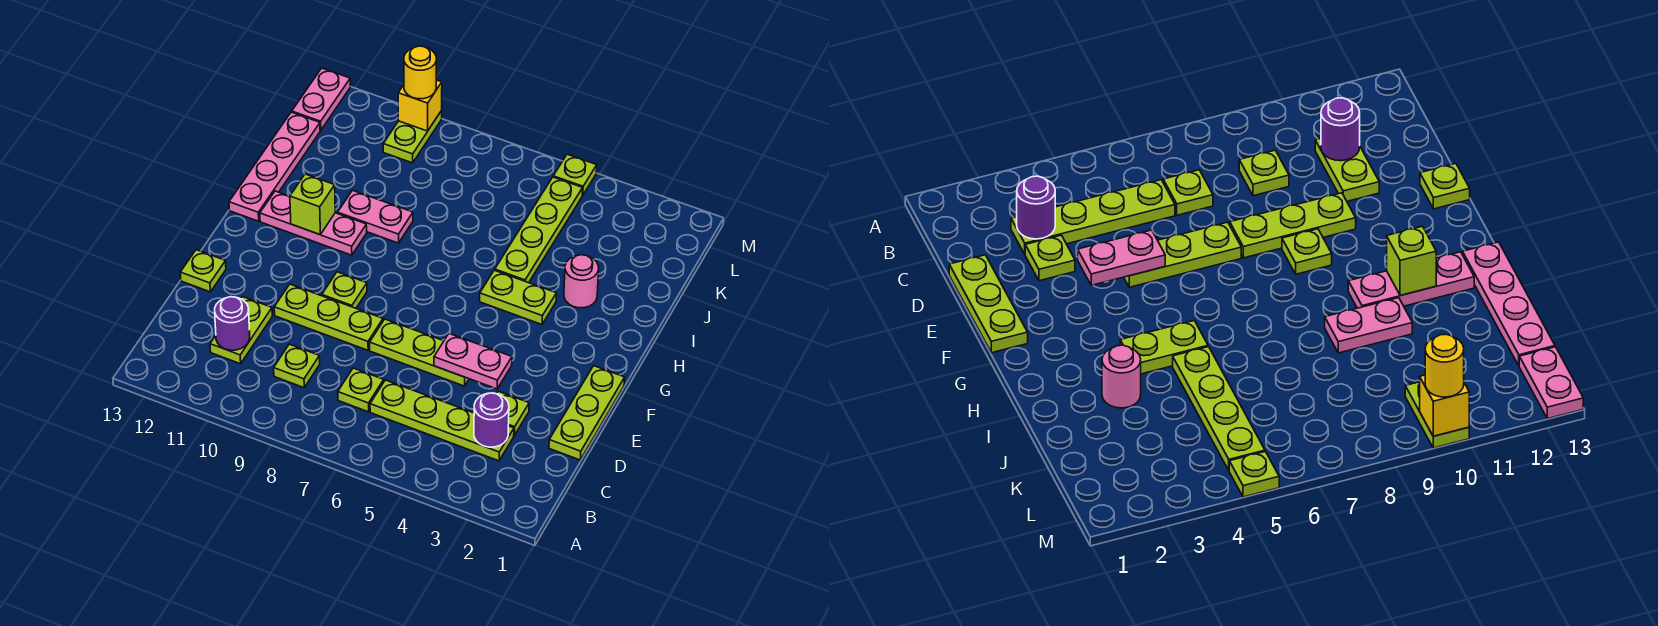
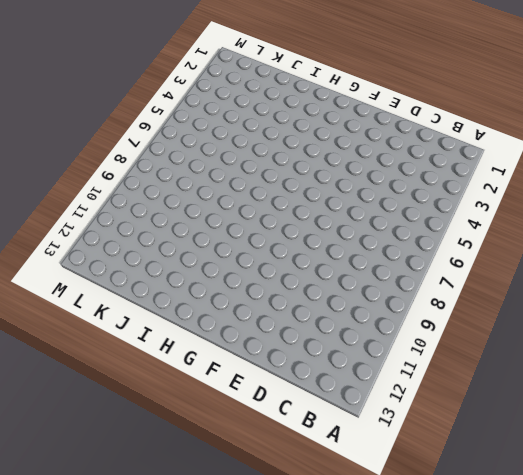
none -> lime 1x4 plate [370,380,514,461]
none -> lime 1x1 plate [338,368,384,412]
none -> lime 1x1 plate [274,344,320,388]

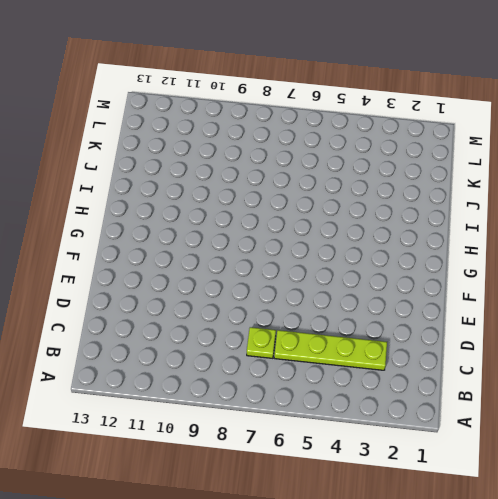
none -> lime 1x1 plate [274,344,320,388]
none -> lime 1x2 plate [210,297,272,364]
none -> lime 1x3 plate [549,366,625,460]

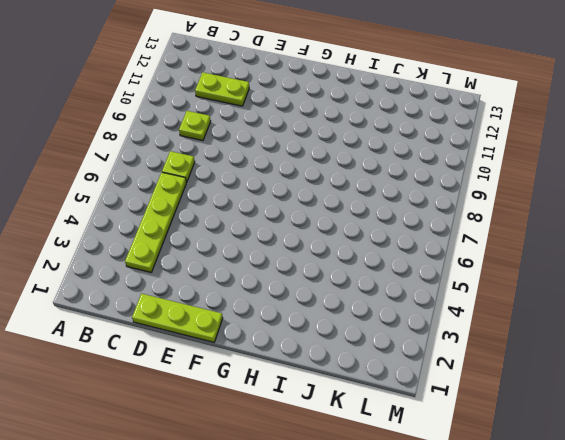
none -> lime 1x1 plate [497,391,529,435]
none -> lime 1x3 plate [370,319,469,386]
none -> lime 1x3 plate [274,284,383,350]

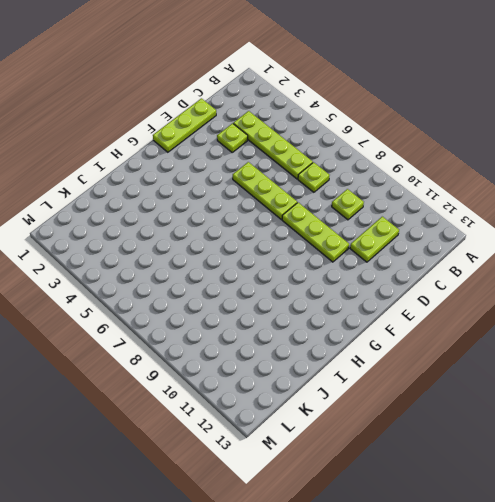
none -> lime 1x1 plate [180,250,226,292]
none -> lime 1x1 plate [322,272,367,308]
none -> lime 1x2 plate [480,270,556,324]

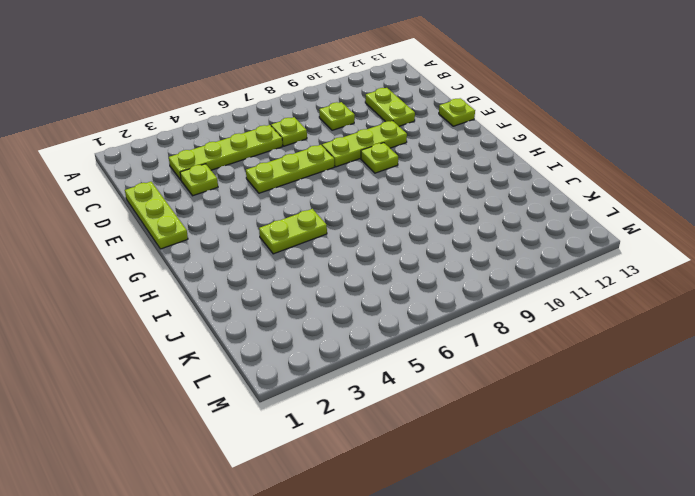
none -> pink 1x3 plate [260,191,367,255]
none -> pink 1x4 plate [229,112,320,221]
none -> pink 1x1 round brick [564,255,599,308]

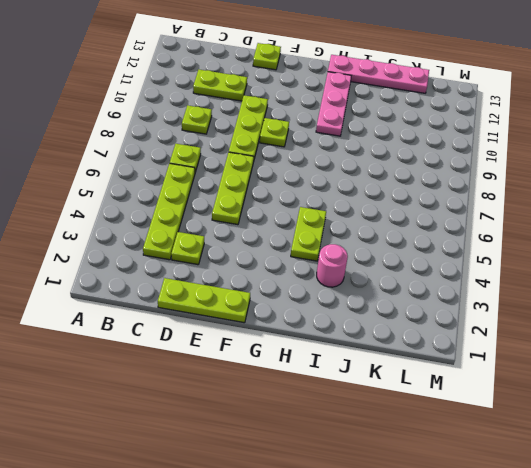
none -> lime 1x4 plate [495,177,583,283]
none -> pink 1x2 plate [338,190,413,243]
none -> lime 1x2 plate [383,111,442,163]

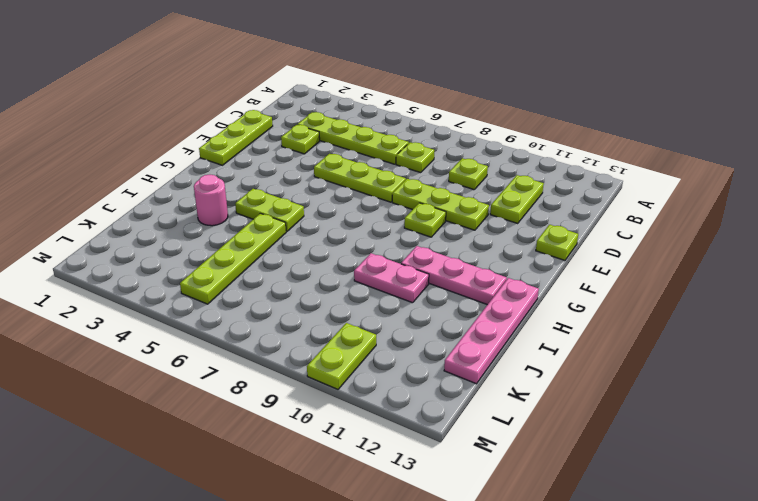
none -> pink 1x2 plate [292,68,350,130]
none -> lime 1x1 plate [553,154,597,195]
none -> purple 1x1 round brick [474,393,509,447]

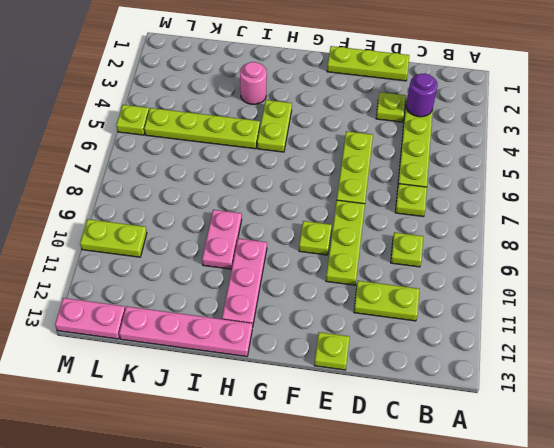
none -> purple 1x1 round brick [215,297,250,350]
none -> pink 1x2 plate [434,334,512,389]
none -> lime 1x1 brick [290,174,335,235]

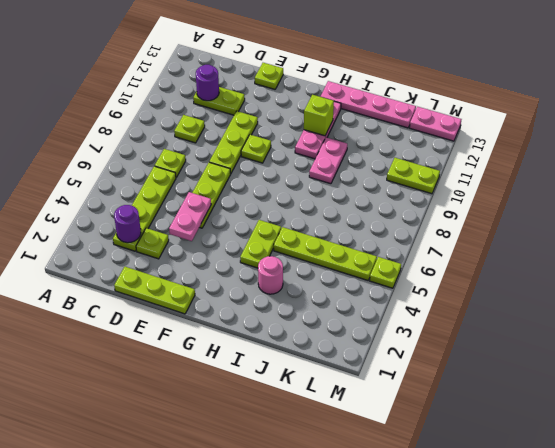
none -> yellow 1x1 brick [398,80,442,131]
none -> yellow 1x1 round brick [404,46,436,99]

